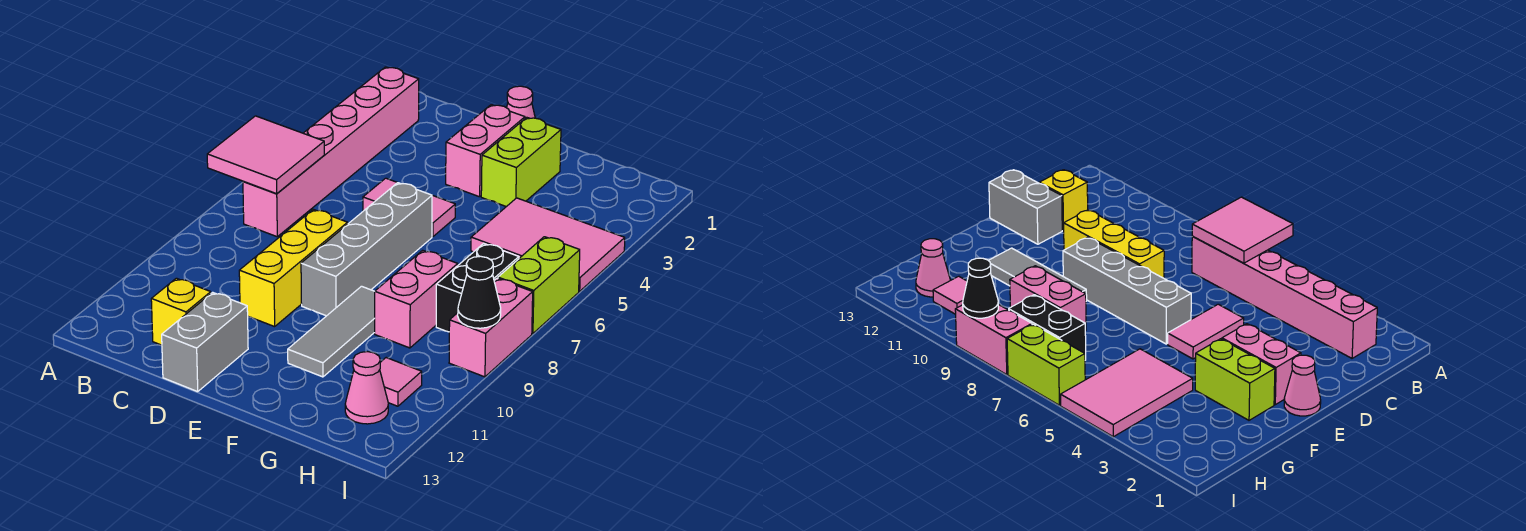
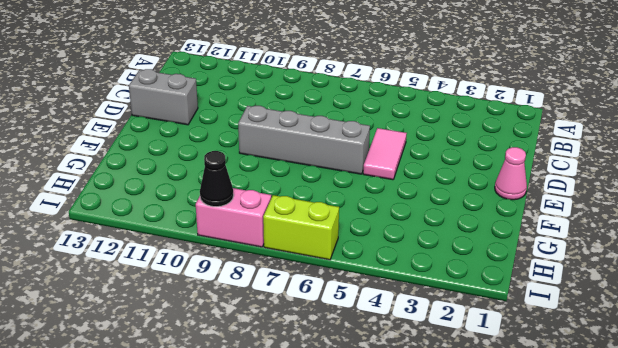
none -> pink 1x6 brick [243,67,419,237]
none -> yellow 1x1 brick [151,278,211,345]
none -> yellow 1x3 brick [239,209,348,327]

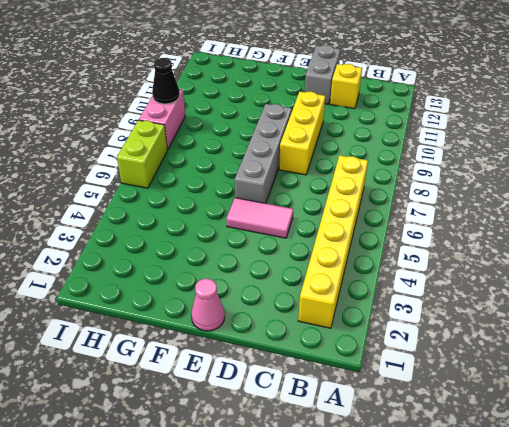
yellow 1x6 brick [298,155,368,328] -> pink 1x6 brick [243,67,419,237]
none -> pink 1x2 brick [446,105,525,197]
none -> lime 1x2 brick [481,117,561,207]
none -> grey 1x3 tile [288,286,375,377]

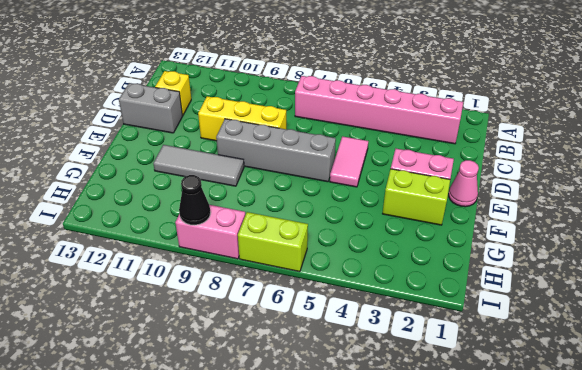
none -> pink 2x3 tile [471,198,625,291]
none -> pink 1x2 brick [375,250,458,348]
none -> black 1x2 brick [436,243,519,332]

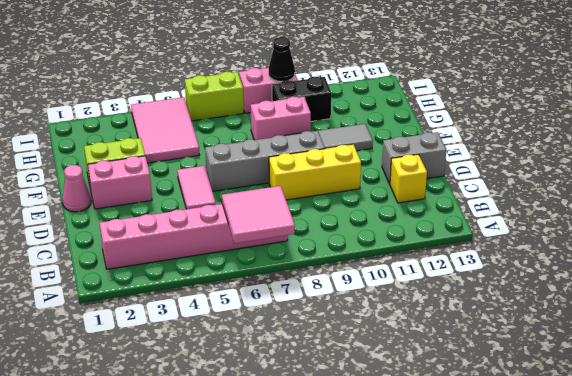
black 1x2 brick [272,77,331,121] -> black 1x2 brick moved to [436,243,519,332]
none -> pink 1x1 tile [380,358,422,406]
none -> pink 1x1 cone [345,352,388,424]

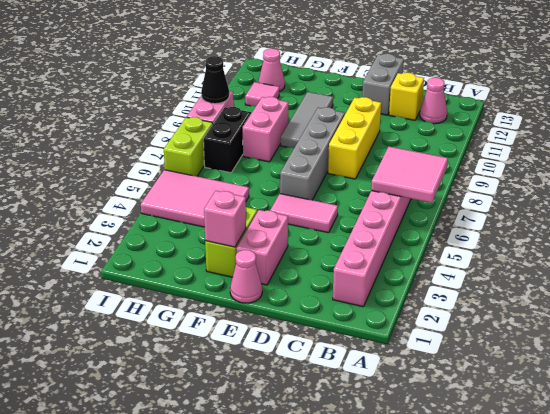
pink 1x1 cone [420,78,447,124] -> none
pink 1x1 brick [204,191,246,247] -> none

